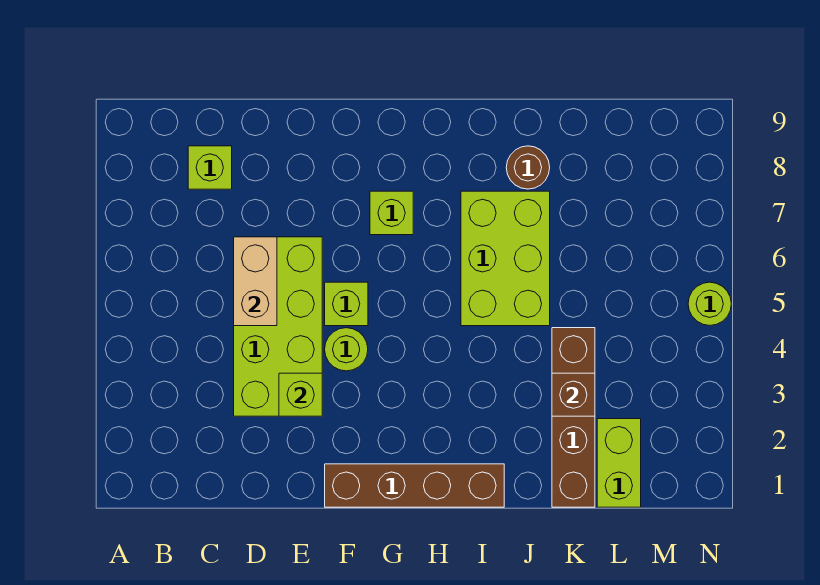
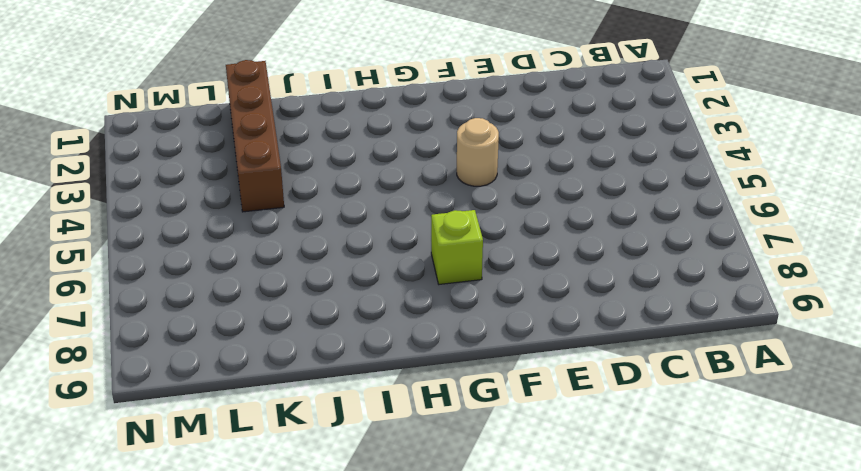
tan 1x1 round brick [457,118,499,186] -> lime 1x1 round brick [325,328,368,371]
none -> lime 1x1 brick [188,146,232,189]
none -> lime 2x4 brick [234,237,322,416]
none -> brown 1x4 brick [325,464,504,507]

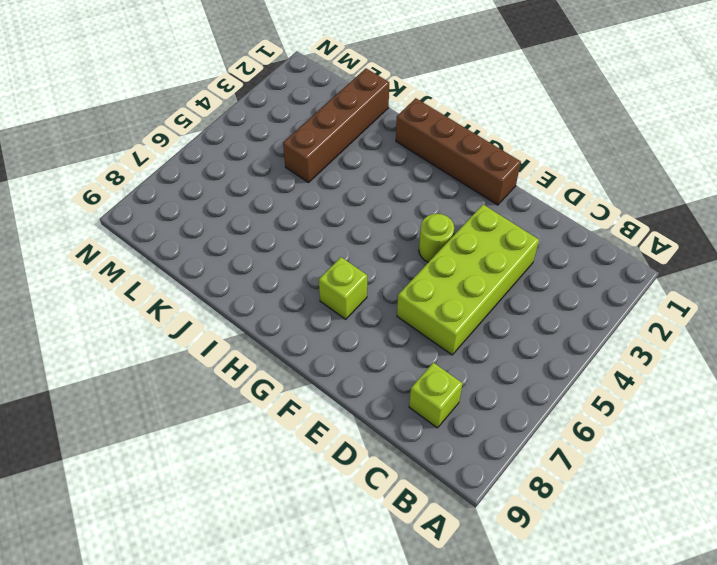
none -> lime 1x1 brick [325,282,368,326]
none -> lime 2x3 brick [461,191,550,326]
none -> brown 1x1 round brick [506,146,550,189]

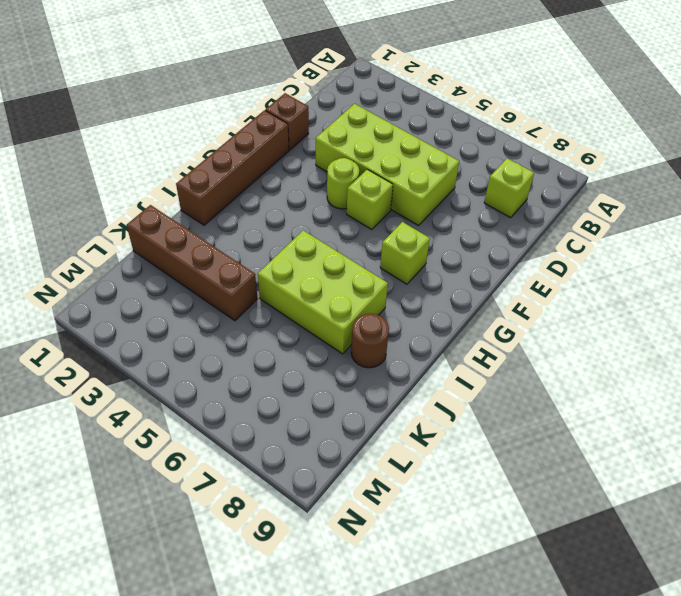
brown 1x1 brick [265,93,309,150] -> brown 1x1 brick moved to [552,373,595,416]
none -> lime 1x2 brick [597,419,641,507]
none -> lime 1x1 round brick [688,282,731,326]
none -> tan 1x2 brick [234,237,277,326]

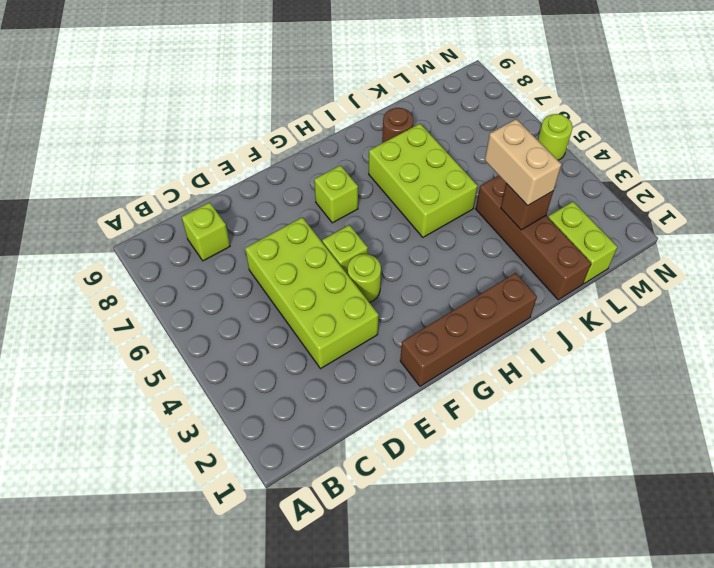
tan 1x2 brick [485,119,561,206] -> tan 1x2 brick moved to [234,237,277,326]
none -> lime 1x1 brick [279,373,322,416]

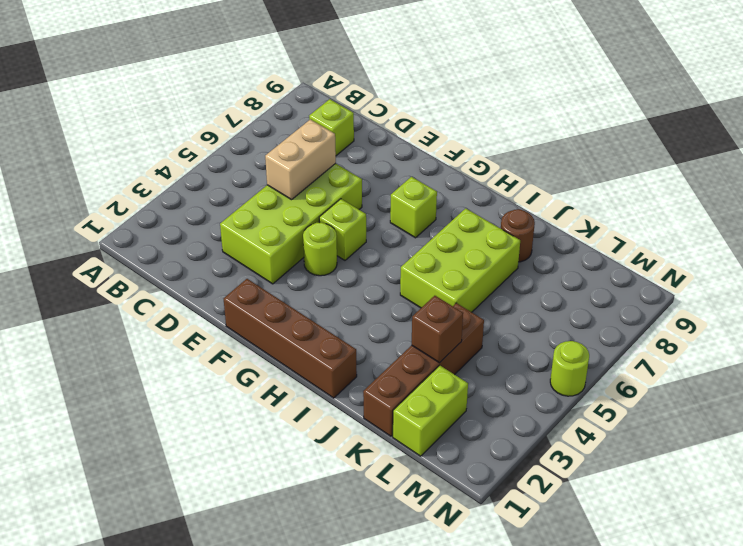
none -> lime 1x1 brick [279,373,322,416]

